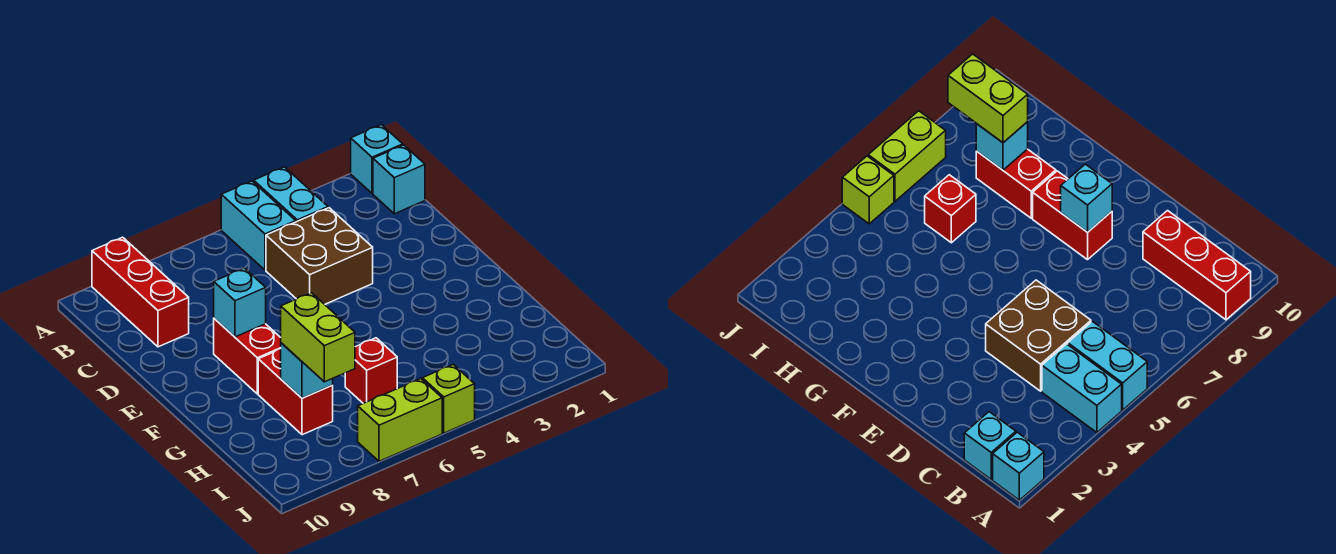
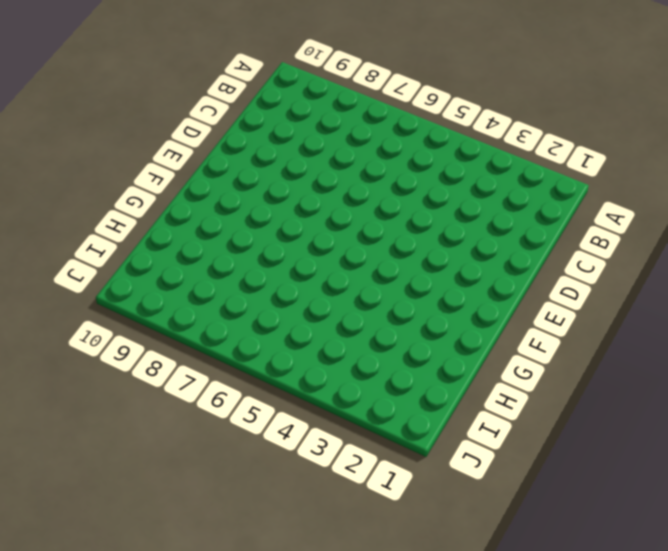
none -> cyan 1x1 brick [351,125,403,193]
none -> cyan 1x2 brick [254,167,328,222]
none -> cyan 1x2 brick [221,181,296,270]

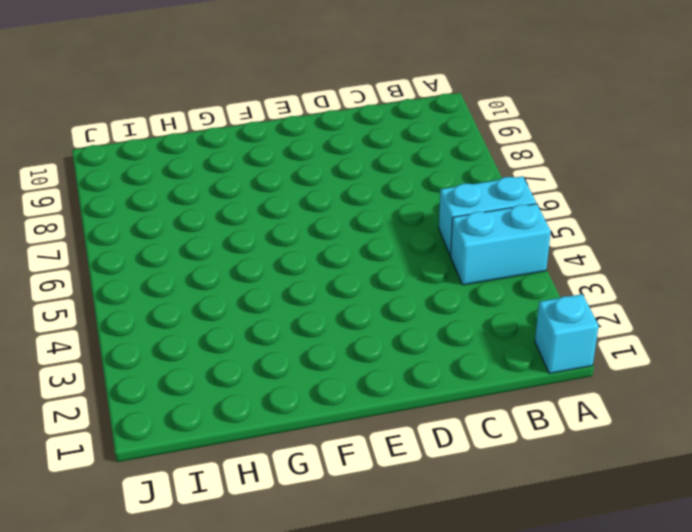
none -> red 1x3 brick [92,237,189,347]
none -> cyan 1x1 brick [373,145,425,214]
none -> brown 2x2 brick [266,208,373,304]

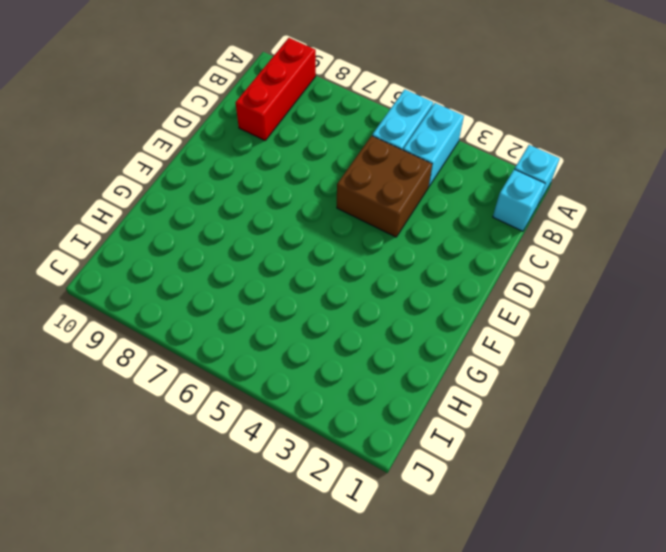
none -> red 1x2 brick [214,318,281,394]
none -> red 1x2 brick [258,349,333,435]
none -> red 1x1 brick [345,338,397,403]

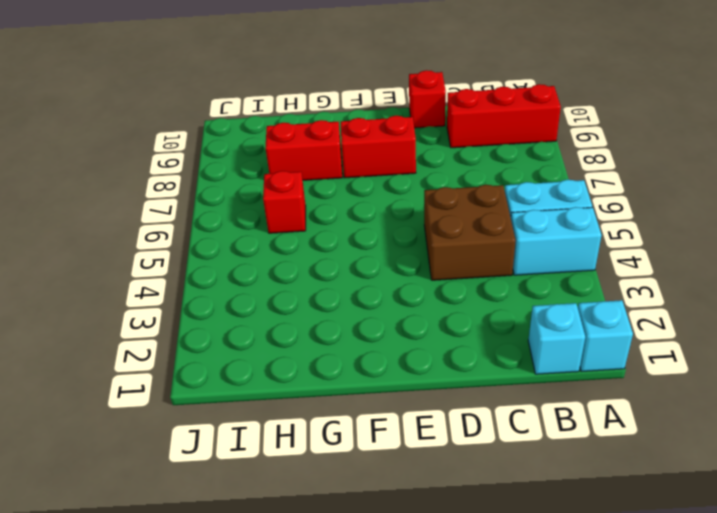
red 1x1 brick [409,70,446,128] -> none
none -> lime 1x1 brick [422,365,475,433]
none -> lime 1x2 brick [358,379,442,461]
none -> cyan 1x1 brick [214,268,266,337]

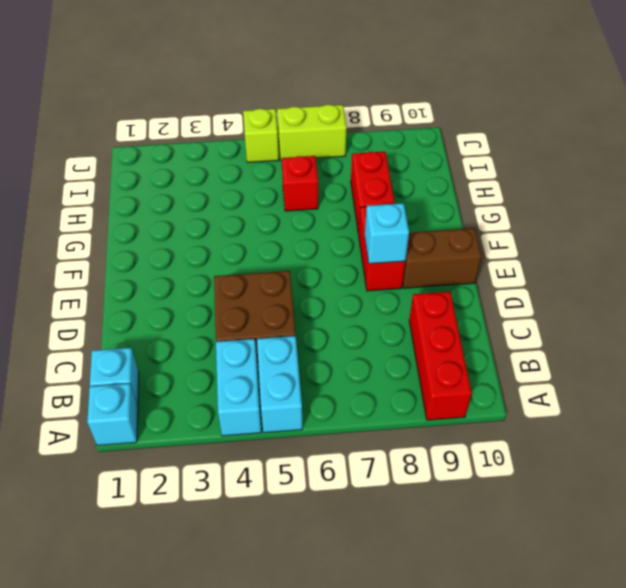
brown 1x2 brick [403,228,481,288] -> none
none -> cyan 1x1 brick [281,343,333,398]
none -> lime 1x2 brick [281,293,355,382]

